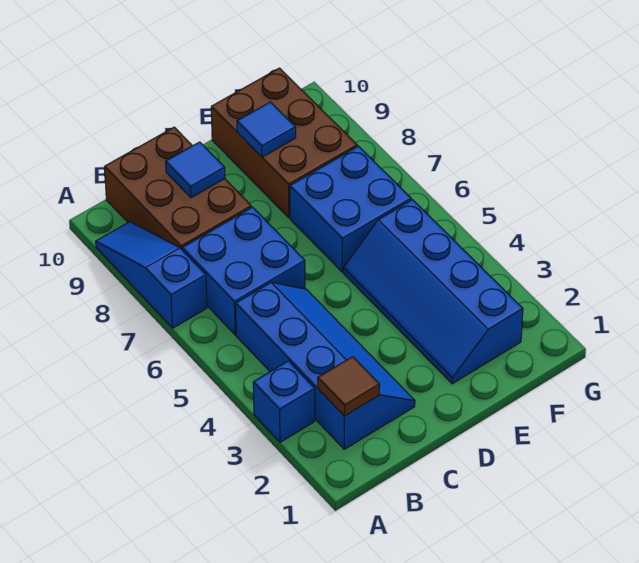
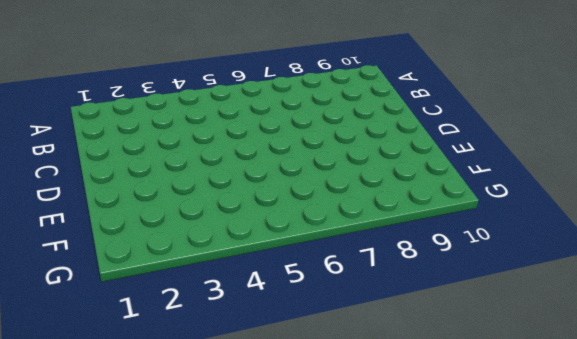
none -> blue 1x1 brick [253,361,315,442]
none -> blue 1x3 slope [96,222,207,328]

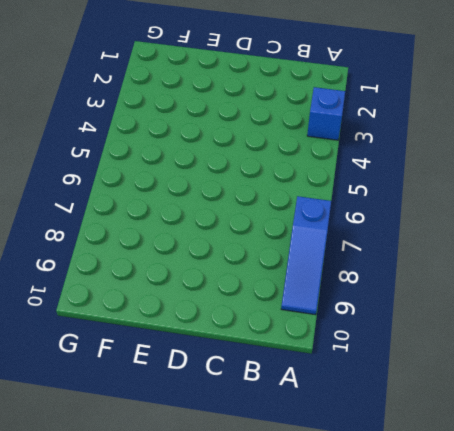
none -> blue 2x4 slope [236,283,415,449]
none -> blue 2x2 brick [182,207,305,335]

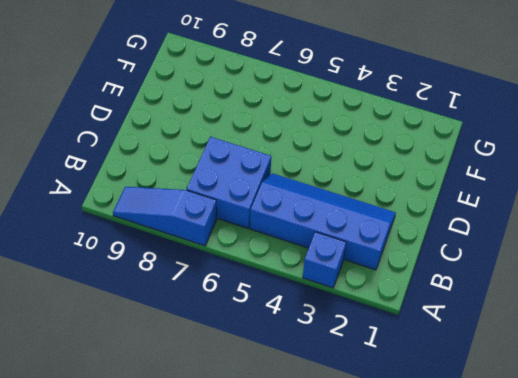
none -> brown 2x3 brick [105,127,251,249]
none -> blue 2x4 slope [343,200,523,384]

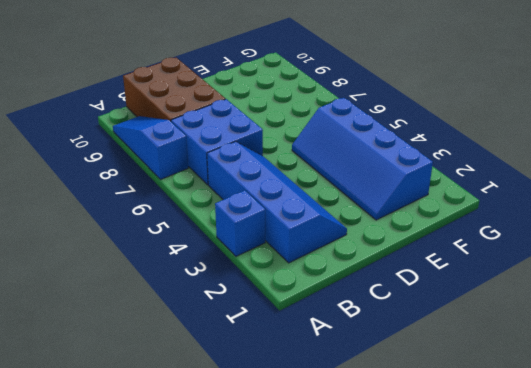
none -> blue 2x2 brick [290,146,411,272]
none -> brown 2x3 brick [211,68,357,218]

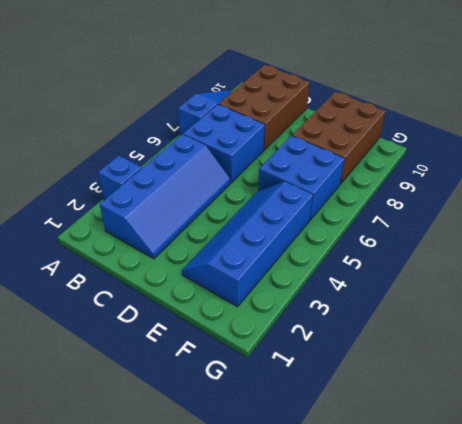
none -> brown 1x1 tile [318,357,380,416]
none -> blue 1x1 tile [166,142,225,198]

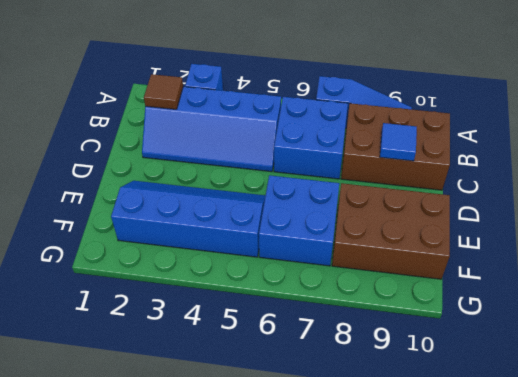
none -> blue 1x1 tile [237,102,296,157]

